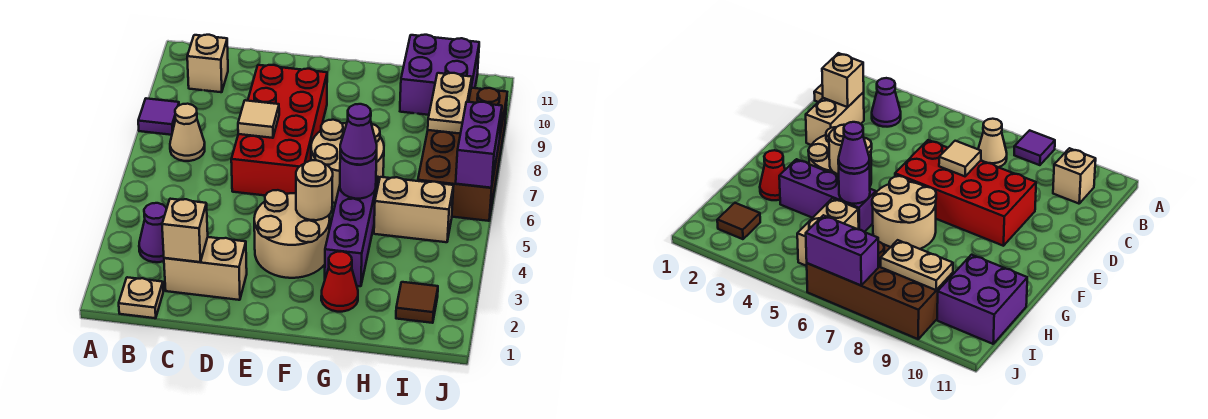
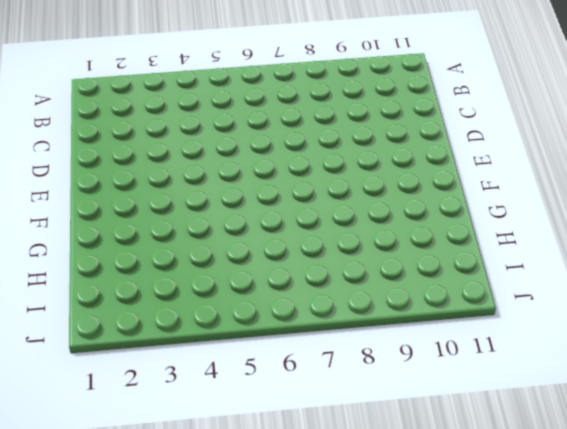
none -> purple 1x1 tile [138,98,179,135]
none -> tan 1x1 plate [119,277,163,318]
none -> purple 1x1 cone [139,203,166,262]

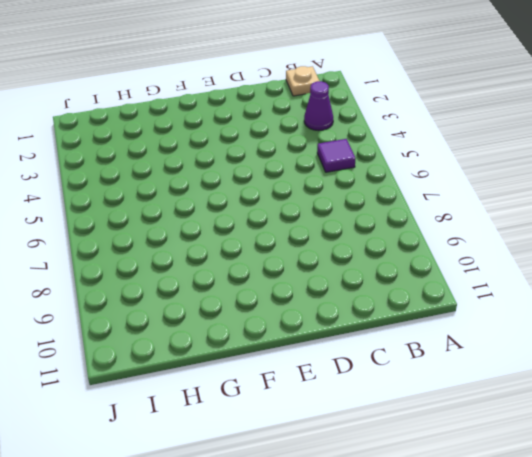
purple 1x1 tile [317,139,355,172] -> purple 1x1 tile moved to [138,98,179,135]
none -> tan 1x1 cone [170,104,205,161]
none -> tan 1x1 brick [187,35,228,92]
none -> tan 1x2 brick [164,237,247,300]

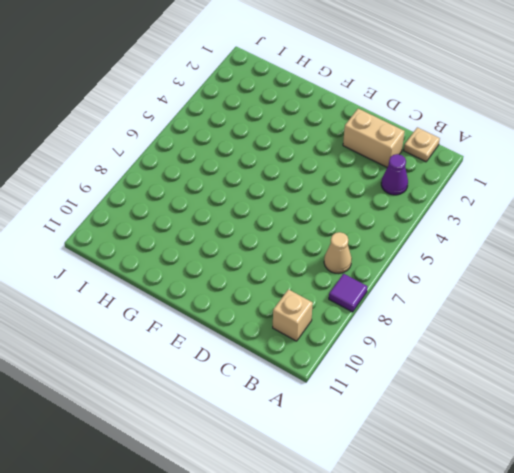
none -> red 2x4 brick [231,65,327,196]
none -> tan 2x2 round brick [254,190,330,278]
none -> tan 2x2 round brick [311,120,384,203]

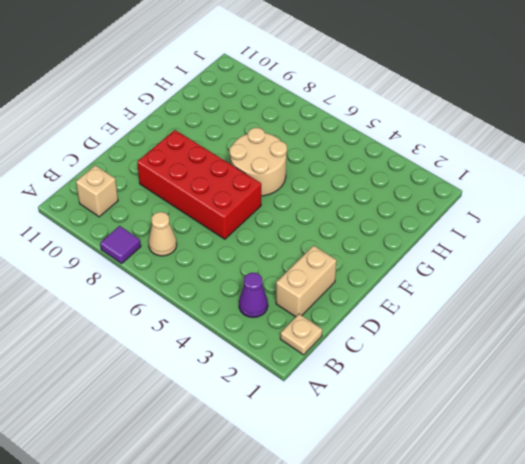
none -> tan 2x2 round brick [254,190,330,278]
none -> red 1x1 cone [321,251,358,312]
none -> purple 1x3 brick [325,176,378,286]

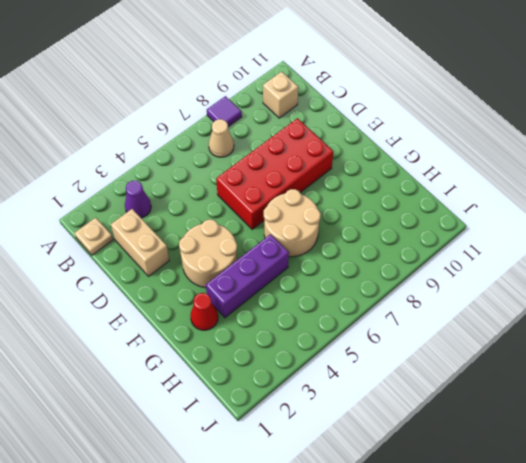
none -> tan 1x2 brick [374,177,454,242]
none -> purple 2x2 brick [400,35,479,115]
none -> brown 1x1 tile [396,282,438,323]

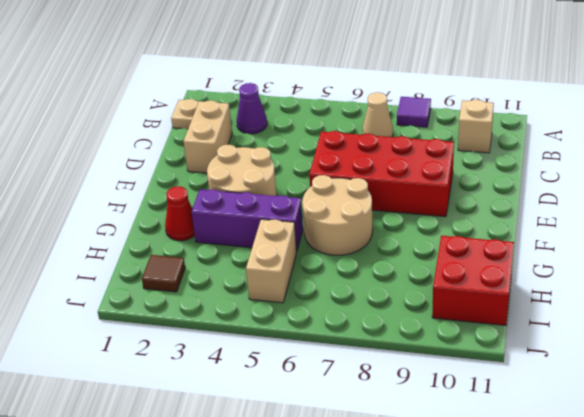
red 2x2 brick [432,236,514,325] -> purple 2x2 brick [400,35,479,115]
none -> brown 2x4 brick [418,88,507,221]
none -> tan 1x1 brick [162,199,208,262]
none -> tan 1x1 tile [238,100,279,138]

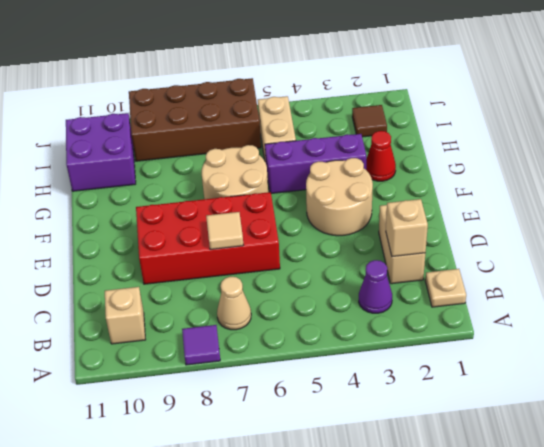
none -> tan 1x1 round brick [296,160,333,220]
none -> purple 1x1 round brick [340,155,377,199]
none -> tan 1x2 plate [428,73,472,134]

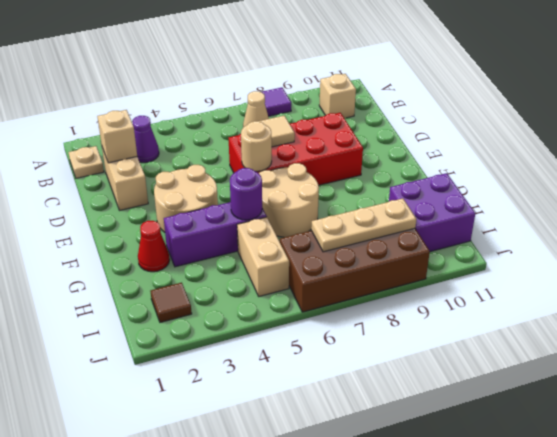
tan 1x1 round brick [241,121,272,171] -> tan 1x1 round brick moved to [296,160,333,220]
tan 1x3 plate [311,198,416,252] -> tan 1x2 plate [428,73,472,134]
none -> purple 1x2 brick [456,102,502,188]
none -> purple 1x1 cone [340,104,377,165]

